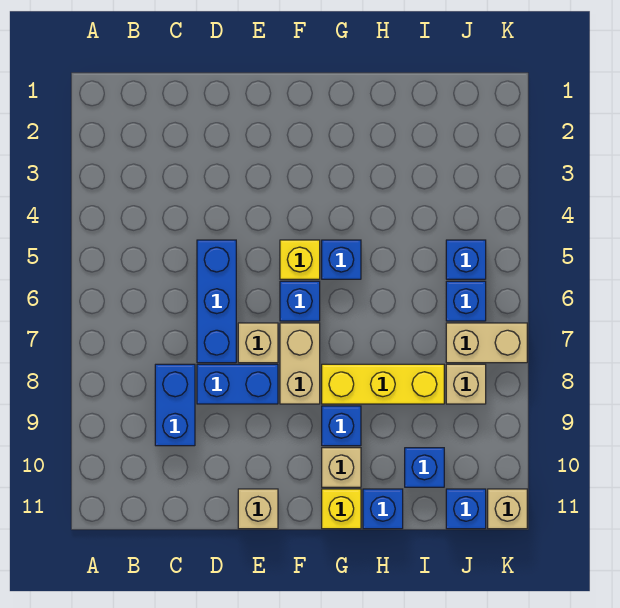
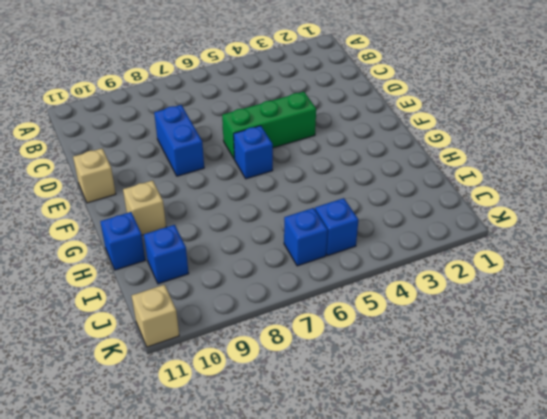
green 1x3 brick [222,92,316,159] -> none
none -> blue 1x2 brick [155,364,195,446]
none -> blue 1x3 brick [197,240,236,363]
none -> tan 1x1 brick [238,323,278,363]

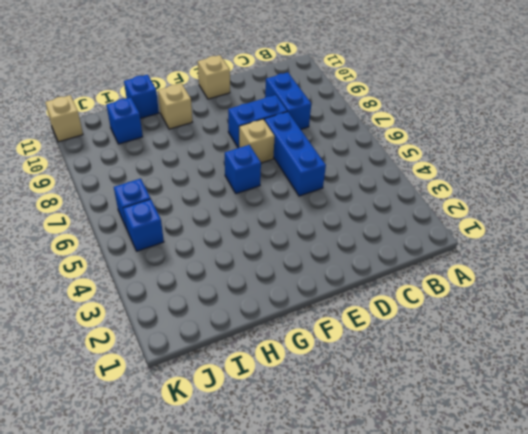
none -> yellow 1x1 brick [280,240,320,279]
none -> tan 1x2 brick [280,323,320,404]
none -> blue 1x1 brick [322,240,361,279]

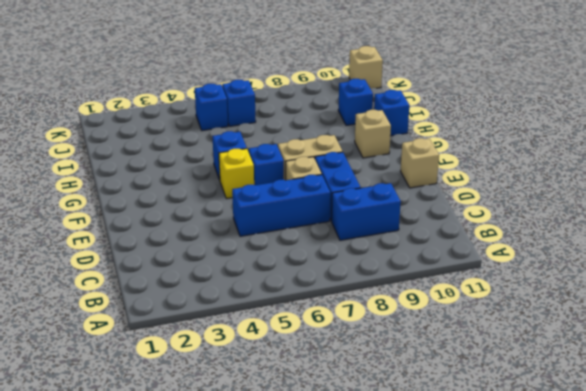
none -> yellow 1x3 brick [322,364,444,404]
none -> blue 1x1 brick [322,406,361,446]
none -> yellow 1x1 brick [322,489,361,529]

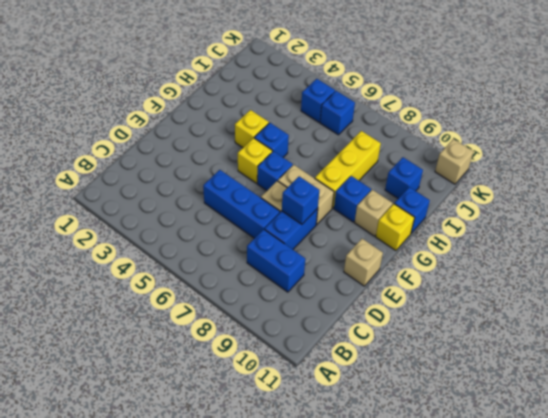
blue 1x1 brick [282,176,320,224] -> blue 1x1 brick moved to [446,489,486,529]
yellow 1x1 brick [235,110,269,148] -> none
none -> tan 1x2 brick [446,323,527,363]
none -> tan 1x1 brick [446,364,486,404]

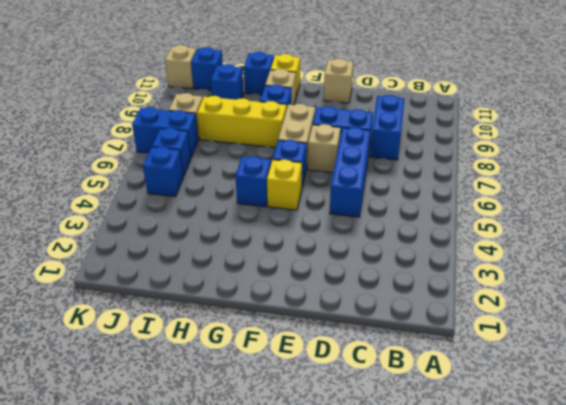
blue 1x2 brick [132,107,198,157] -> tan 1x2 brick [446,323,527,363]

